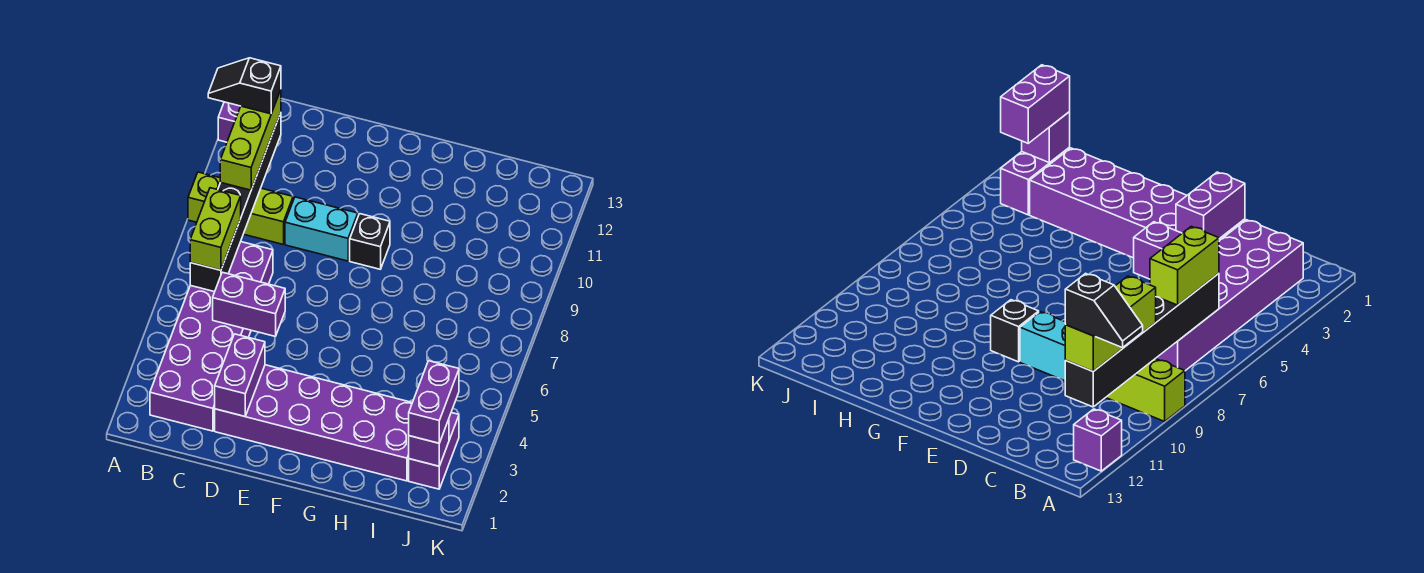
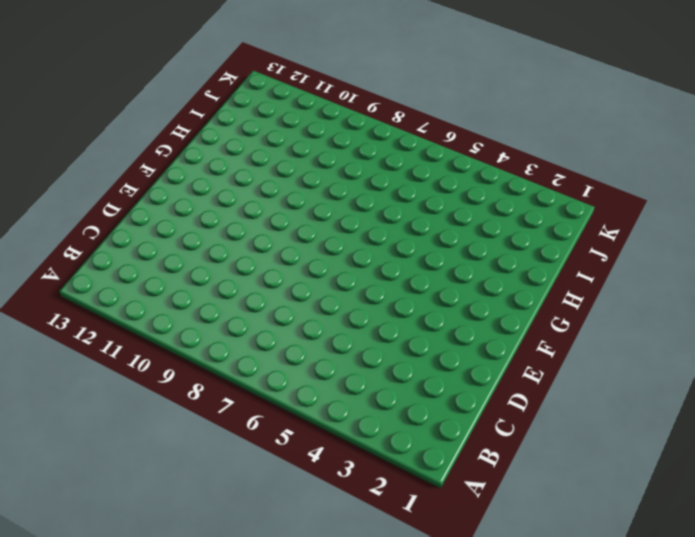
none -> lime 1x3 brick [188,172,293,244]
none -> purple 1x1 brick [218,102,241,142]
none -> purple 2x6 brick [150,242,273,431]

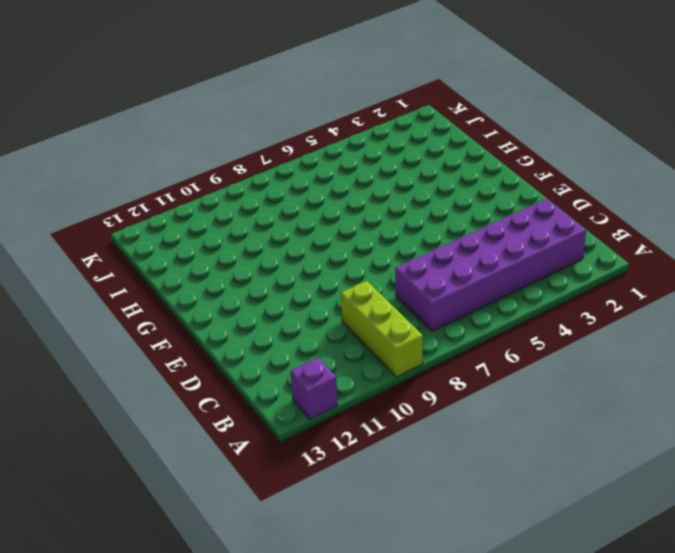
none -> purple 2x6 brick [215,365,412,481]
none -> cyan 1x2 brick [285,197,358,261]
none -> black 1x1 brick [350,214,390,269]

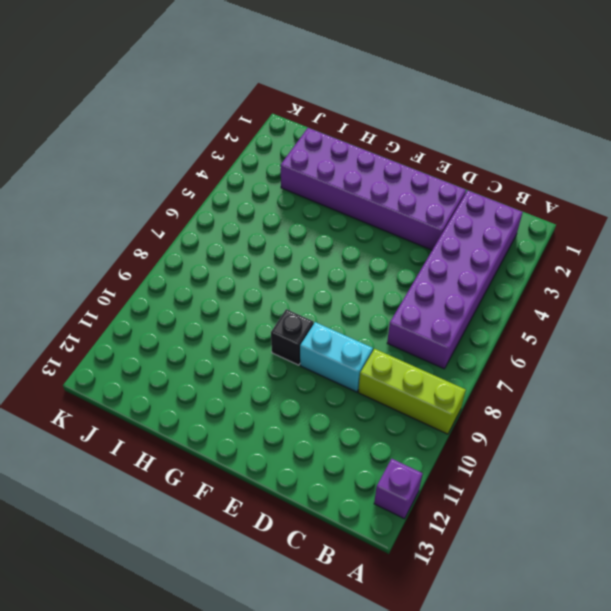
none -> purple 1x2 brick [409,413,459,489]
none -> black 1x6 brick [190,113,281,292]
none -> purple 1x2 brick [213,272,285,336]

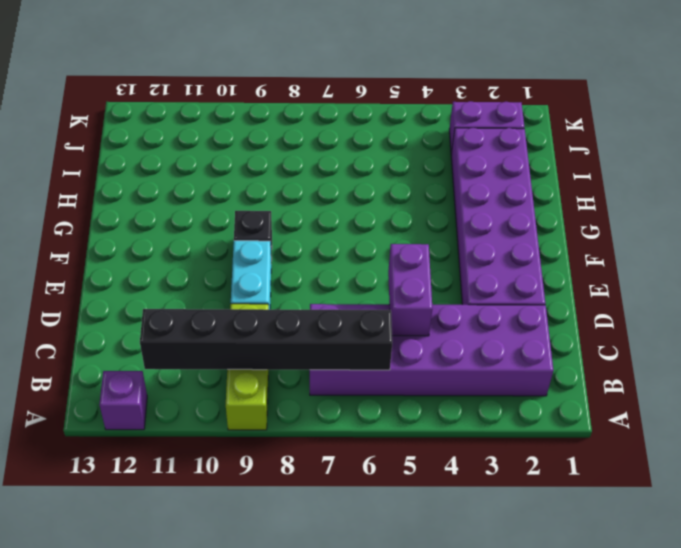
none -> purple 1x2 brick [215,334,265,416]
none -> purple 1x1 brick [409,419,449,466]
none -> lime 1x2 brick [190,188,241,270]

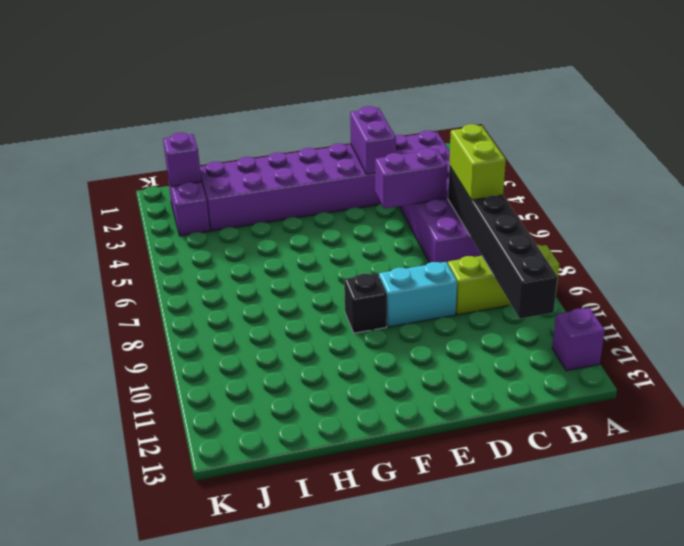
none -> lime 1x3 brick [220,90,281,190]
none -> purple 1x2 brick [409,361,459,443]
none -> black 1x2 slope [208,58,281,114]

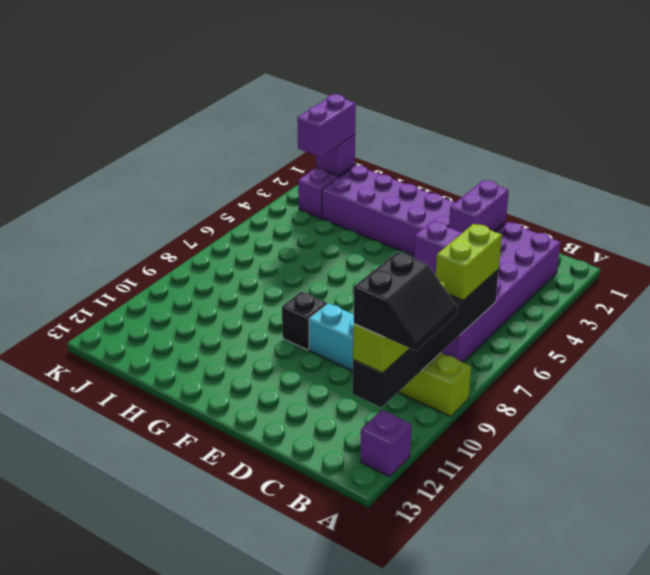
black 2x2 slope [354,252,458,351] -> black 1x2 slope [208,58,281,114]

